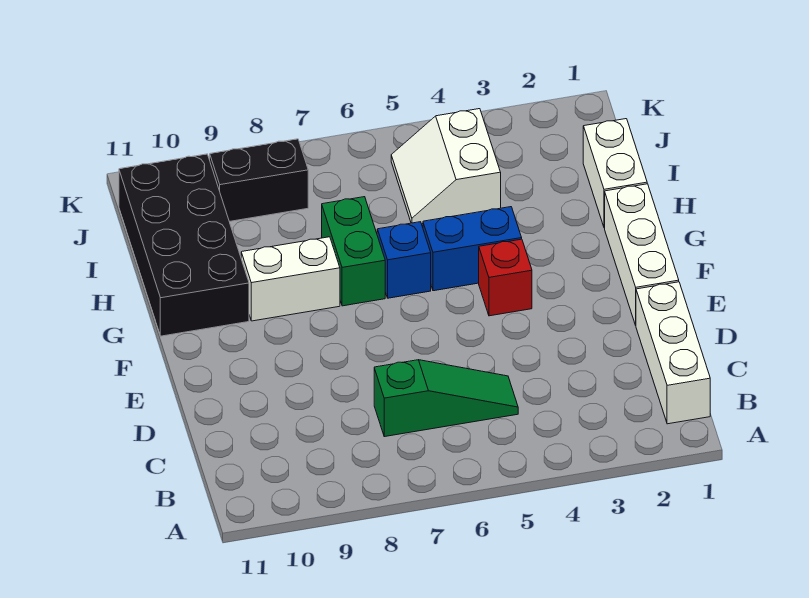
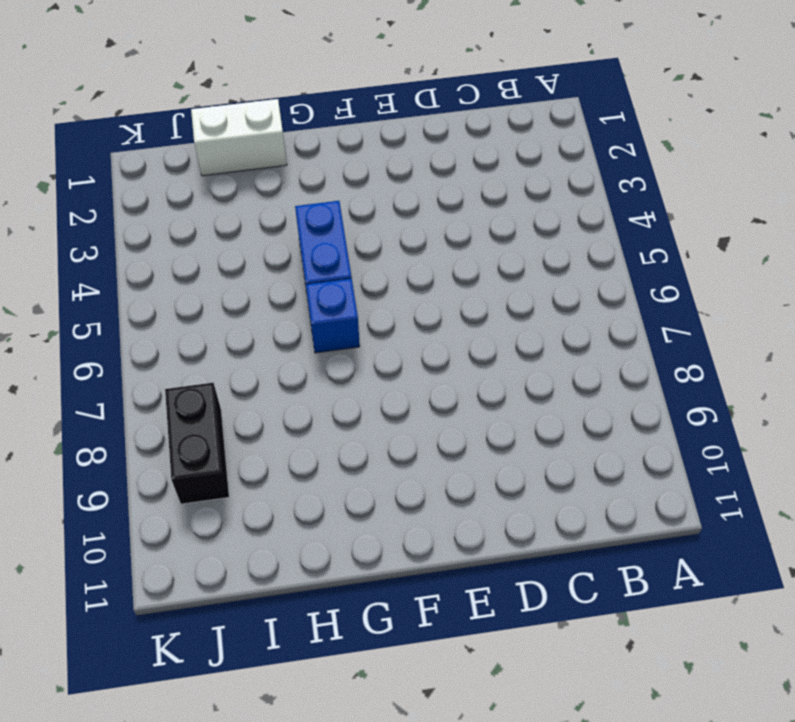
none -> white 1x3 brick [636,282,710,424]
none -> green 1x3 slope [374,360,518,437]
none -> white 1x3 brick [605,184,679,325]

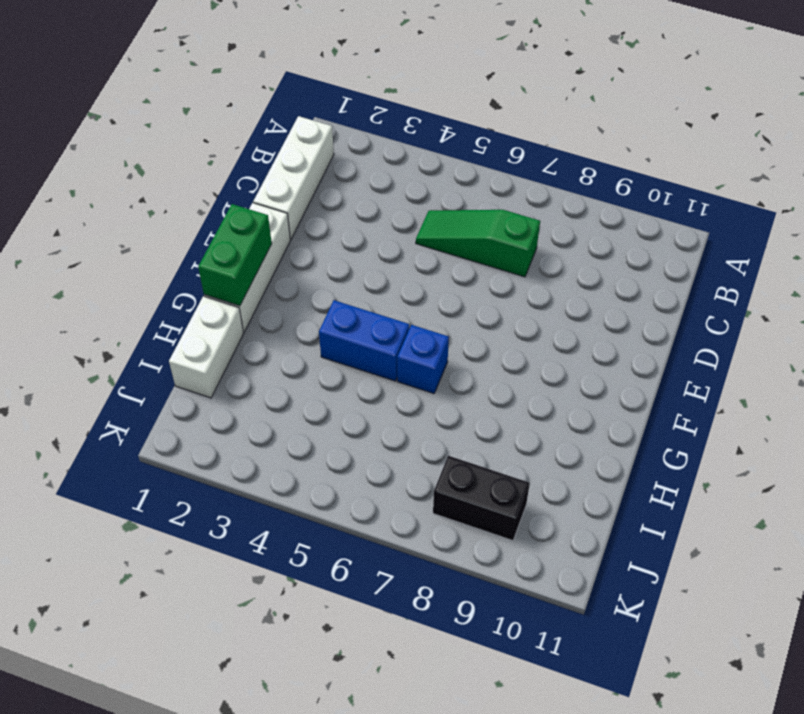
green 1x2 brick [198,204,272,306] -> green 1x2 brick moved to [322,197,385,306]
none -> red 1x1 brick [479,239,532,316]
none -> white 1x2 brick [241,237,340,321]
none -> black 2x4 brick [119,154,249,336]

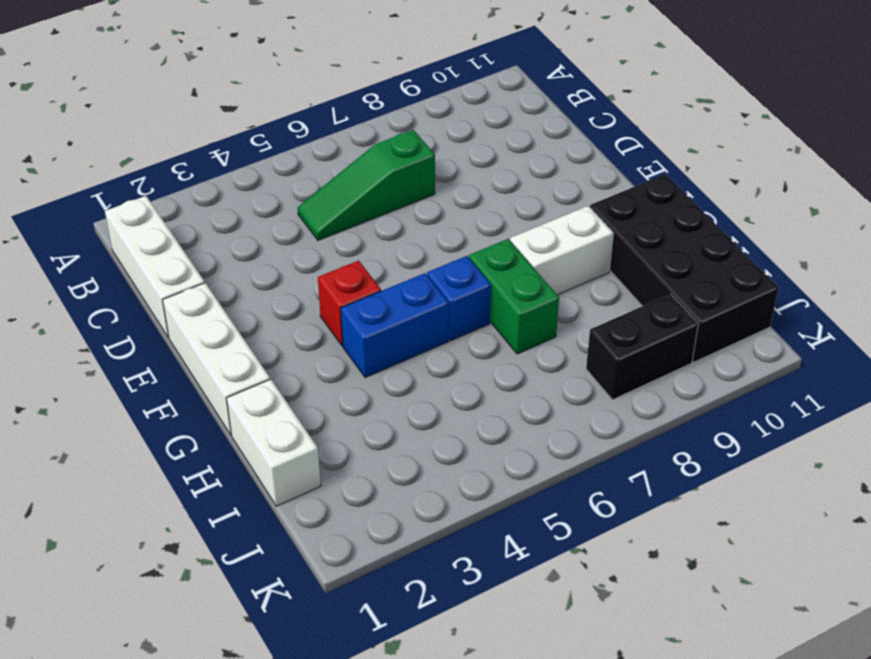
none -> white 2x2 slope [391,109,501,224]

